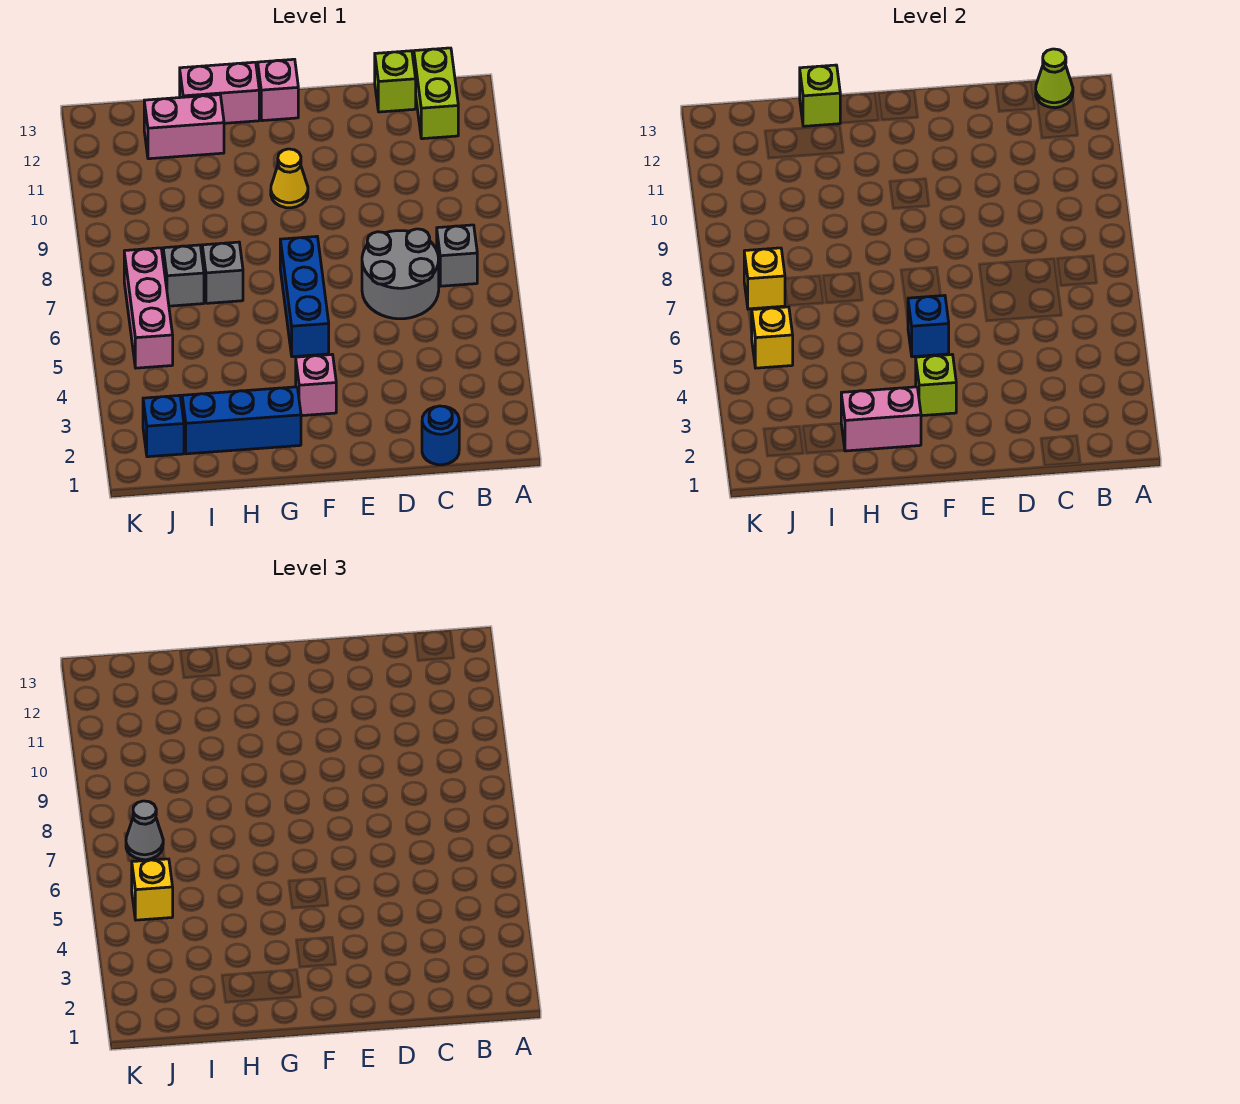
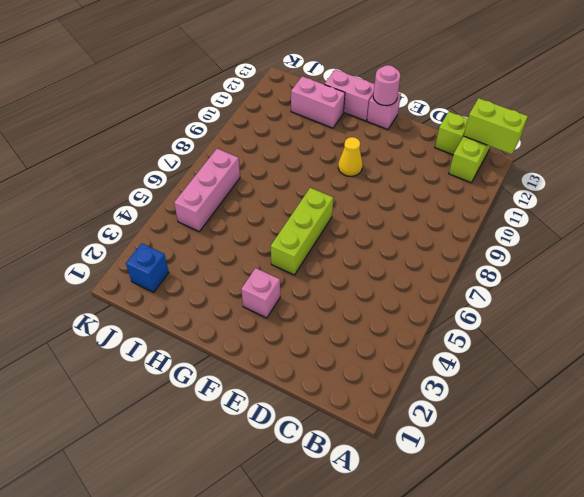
lime 1x2 brick [464,98,528,154] -> lime 1x1 cone [1035,49,1073,108]
lime 1x3 brick [271,188,333,275] -> blue 1x3 brick [280,236,329,357]
pink 1x1 round brick [373,65,400,106] -> none
none -> grey 1x1 brick [437,225,477,286]
none -> blue 1x1 round brick [422,406,459,465]
none -> grey 2x2 round brick [362,229,439,319]

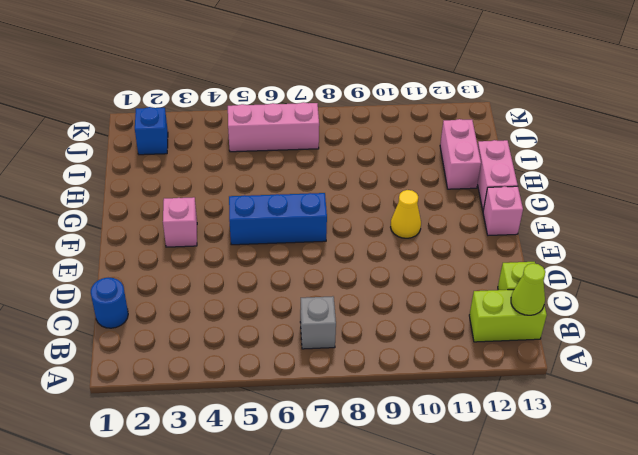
none -> grey 2x2 round brick [362,229,439,319]
none -> blue 1x3 brick [182,387,301,454]
none -> grey 1x1 brick [202,242,243,303]

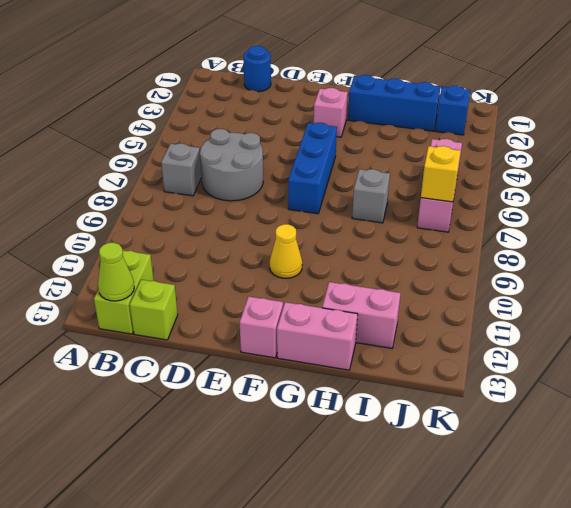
none -> grey 1x1 brick [163,245,204,306]
none -> lime 1x1 brick [916,355,956,416]
none -> blue 1x1 brick [908,295,949,357]

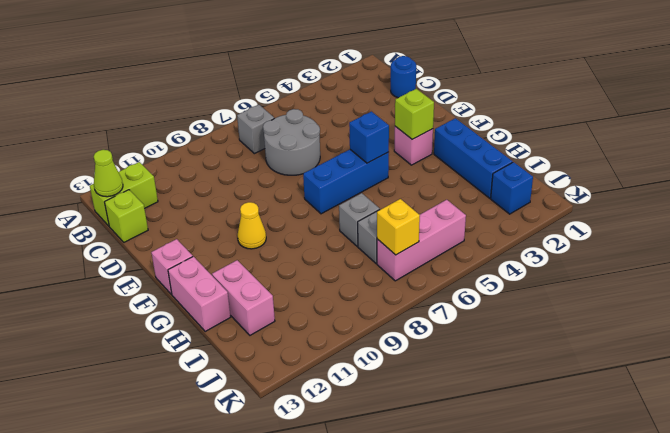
none -> pink 1x2 brick [841,387,921,451]
none -> lime 1x1 brick [800,65,840,126]
none -> yellow 1x1 brick [751,307,793,368]

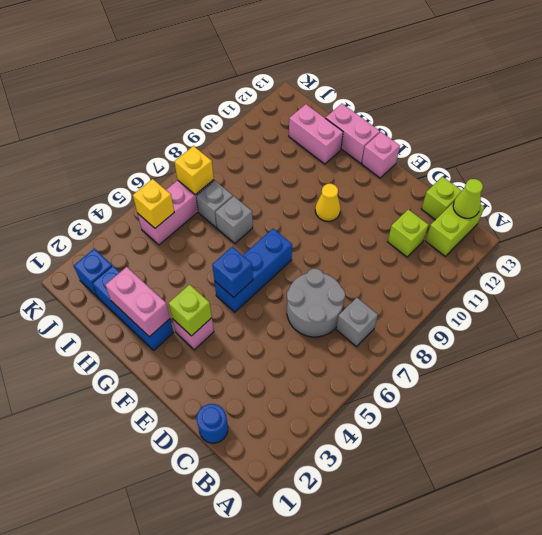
lime 1x1 brick [388,209,428,257] -> lime 1x1 brick moved to [800,65,840,126]
none -> yellow 1x1 brick [132,859,173,920]
none -> grey 1x1 cone [126,801,163,860]

